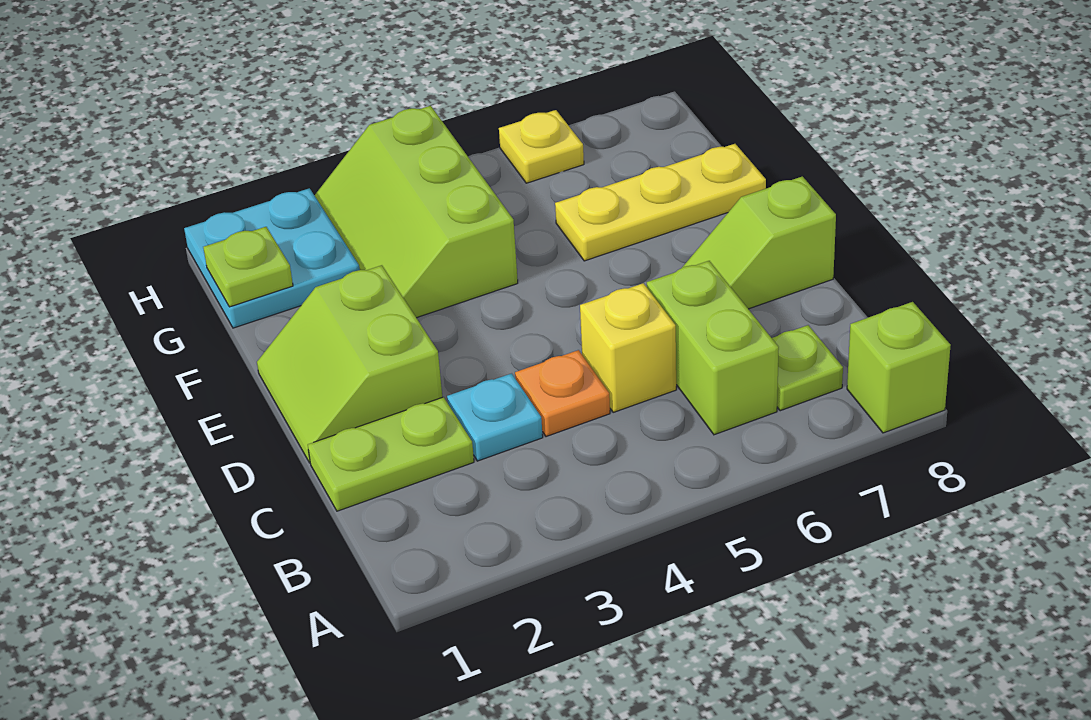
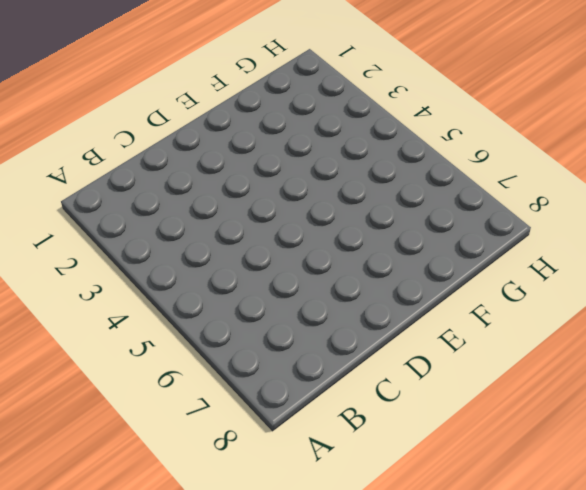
none -> lime 1x1 brick [847,302,951,433]
none -> lime 1x2 brick [647,261,779,435]
none -> lime 1x1 plate [772,325,843,411]

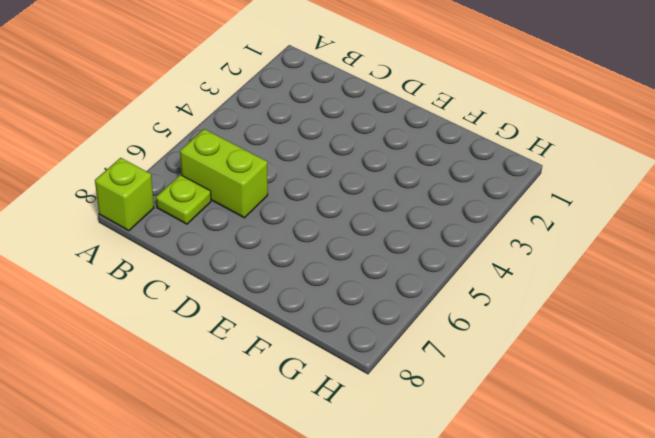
none -> lime 1x2 plate [308,397,474,511]
none -> cyan 1x1 plate [447,373,543,461]
none -> orange 1x1 plate [515,350,610,437]

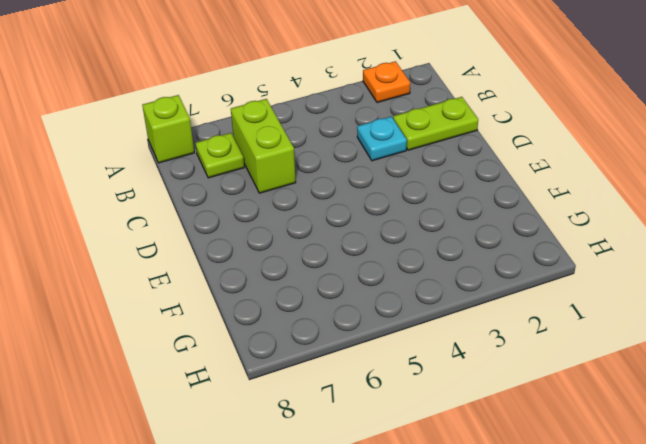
orange 1x1 plate [363,61,410,103] -> orange 1x1 plate moved to [515,350,610,437]
none -> yellow 1x1 brick [580,283,676,412]
none -> lime 2x2 slope [257,265,442,463]
none -> lime 1x2 slope [682,176,836,309]

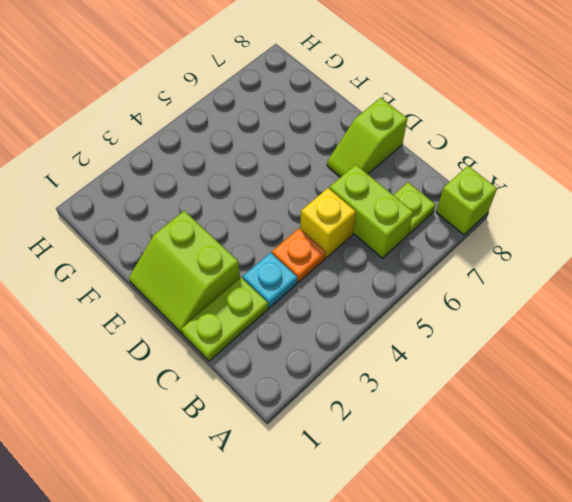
none -> lime 2x3 slope [314,106,518,318]
none -> yellow 1x3 plate [555,144,766,261]
none -> cyan 2x2 plate [184,188,360,328]

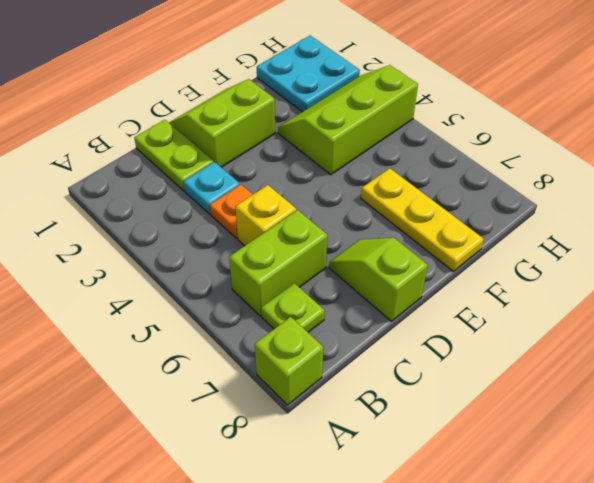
none -> yellow 1x1 plate [499,110,584,183]
none -> lime 1x1 plate [203,227,293,307]

